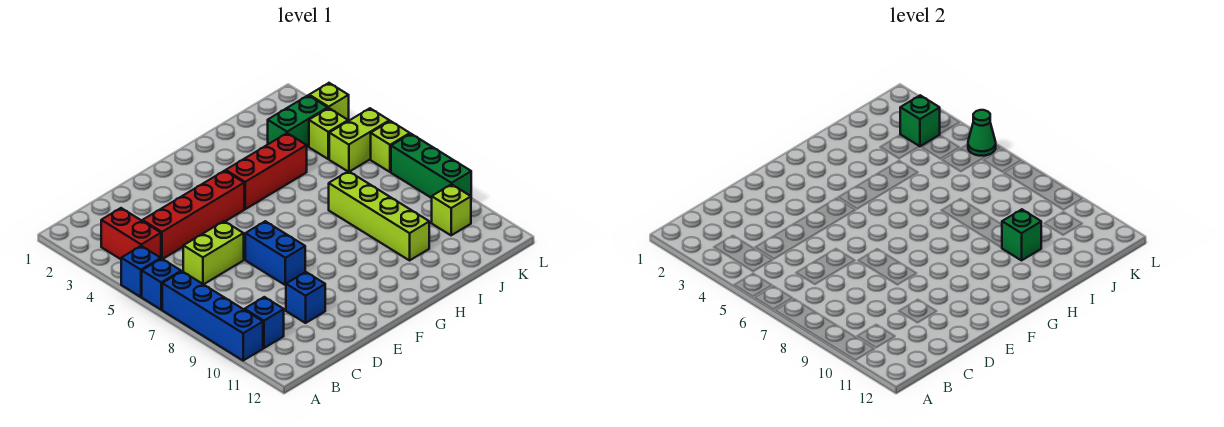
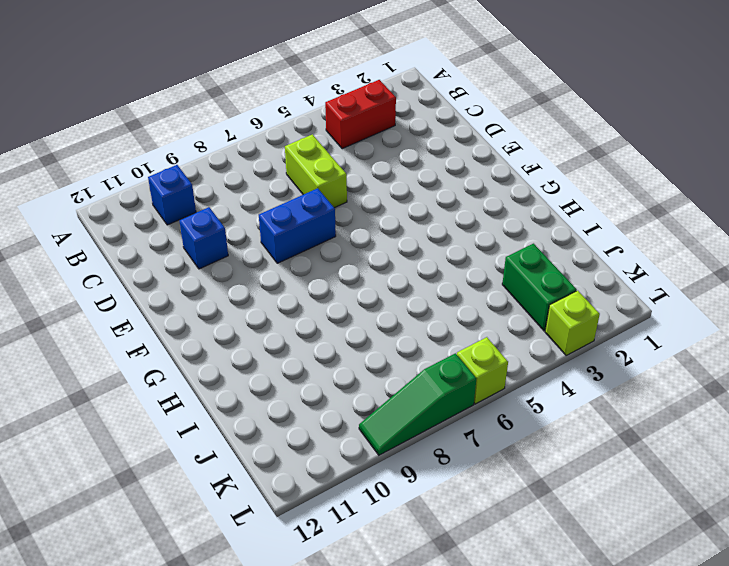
green 1x3 slope [359,353,476,455] -> green 1x3 brick [391,134,471,198]
none -> blue 1x1 brick [121,246,161,297]
none -> blue 1x1 brick [142,259,181,310]
none -> blue 1x4 brick [162,271,263,360]

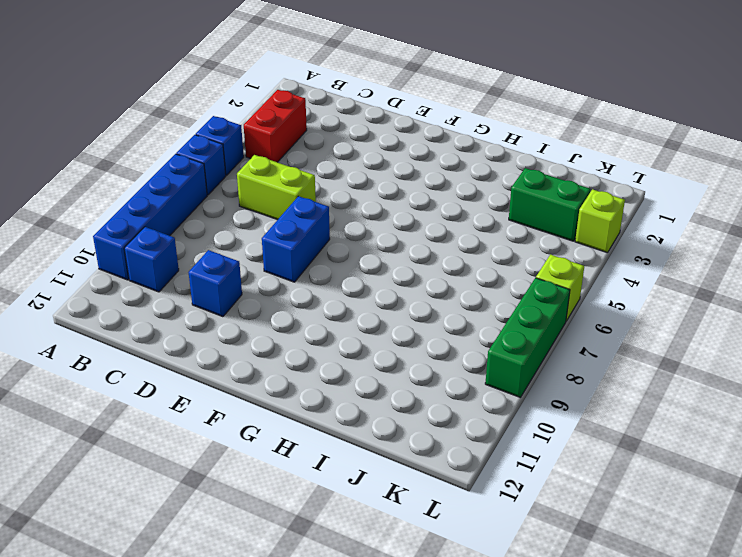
none -> red 1x4 brick [142,171,244,259]
none -> red 1x3 brick [226,133,307,209]
none -> lime 1x4 brick [329,171,429,260]

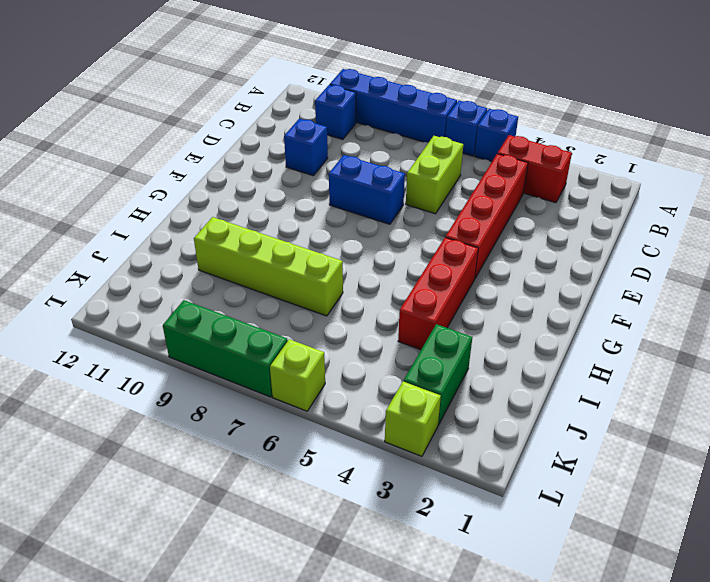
none -> lime 1x1 brick [309,108,348,159]
none -> lime 1x2 brick [329,108,389,172]
none -> lime 1x1 brick [432,184,471,235]

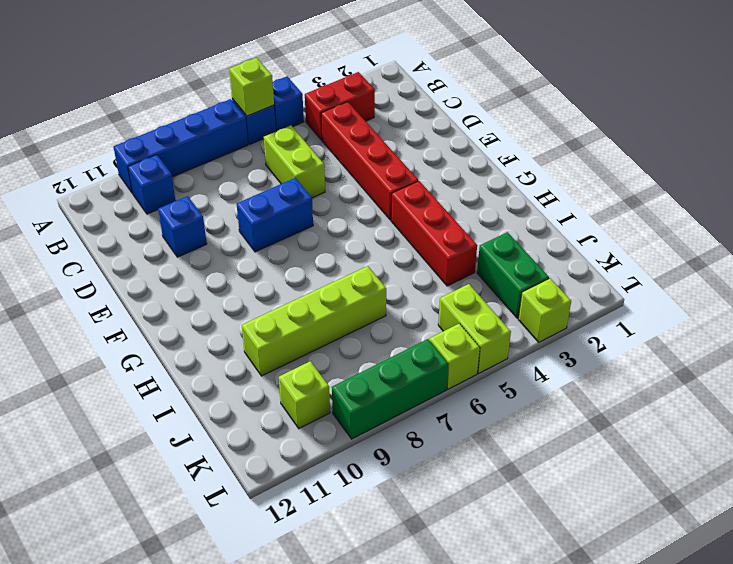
lime 1x1 brick [229,58,274,116] -> lime 1x1 brick moved to [309,108,348,159]
none -> green 1x1 brick [1002,209,1041,260]
none -> green 1x1 brick [900,95,940,147]
none -> green 1x1 cone [968,110,996,156]

